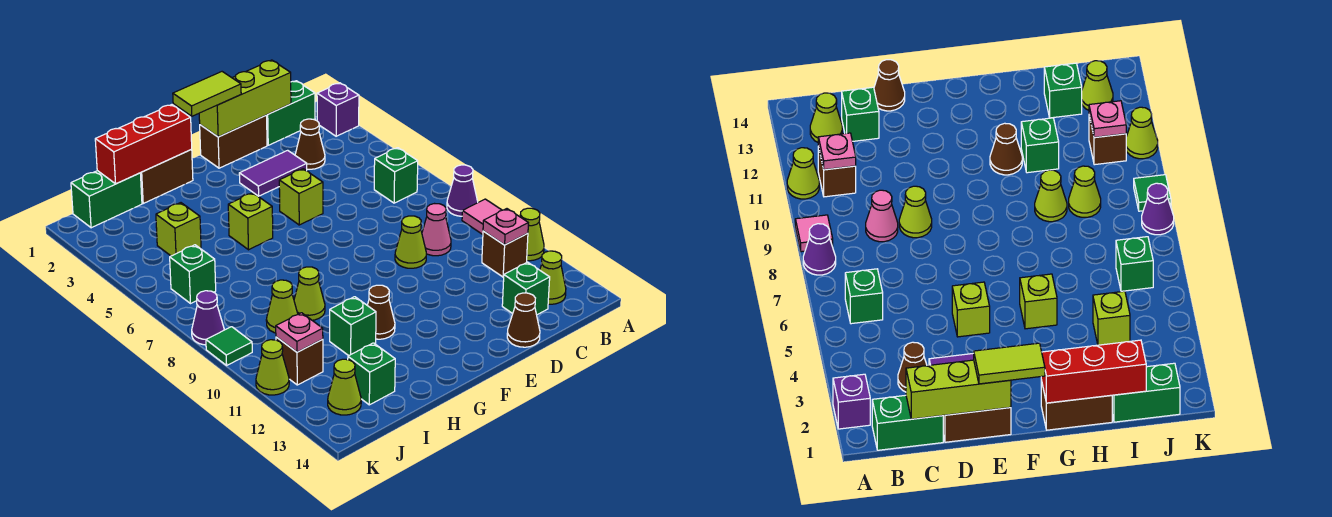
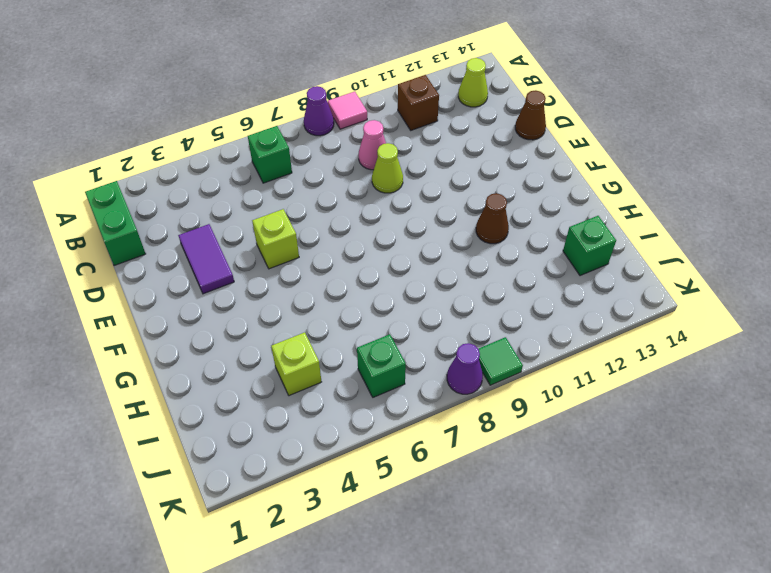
none -> purple 1x1 brick [317,83,359,136]
none -> lime 1x1 cone [520,208,544,261]
none -> brown 1x1 cone [295,119,325,169]
none -> green 1x1 brick [502,262,550,315]

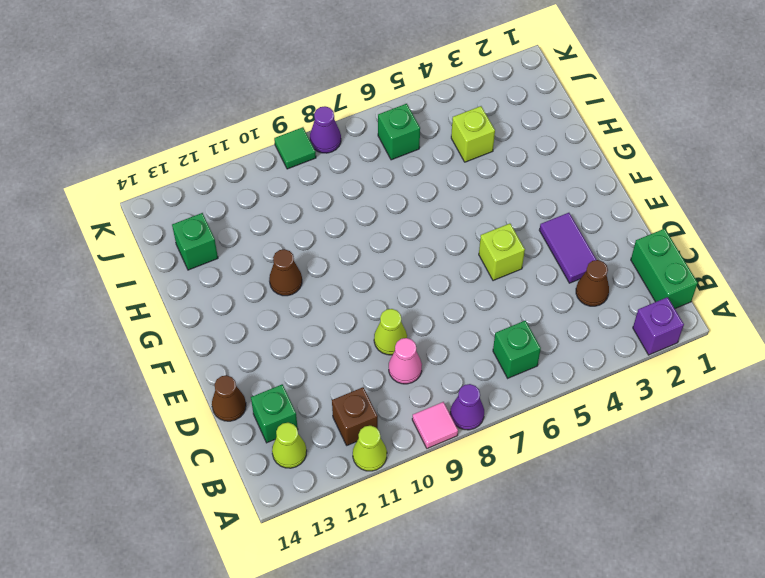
none -> brown 1x2 brick [200,115,267,168]
none -> brown 1x2 brick [140,150,193,203]
none -> lime 1x1 brick [228,193,273,250]
none -> lime 1x1 cone [294,267,325,320]

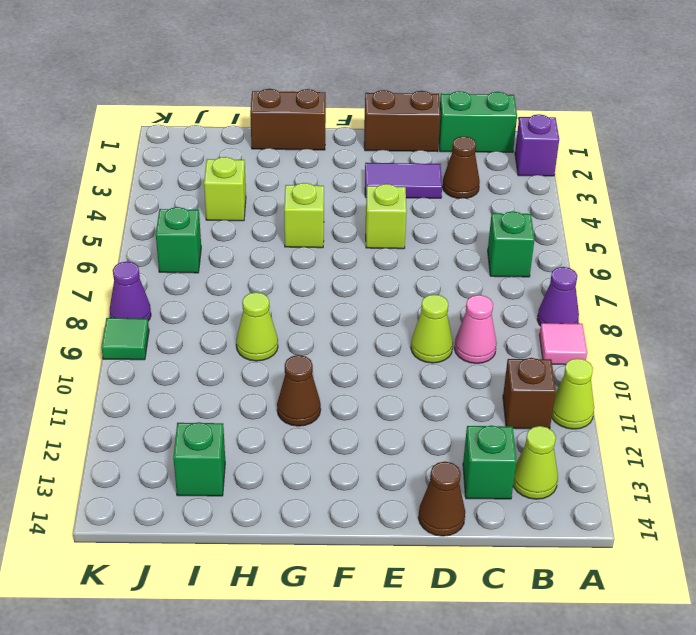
none -> green 1x1 brick [330,297,376,356]
none -> green 1x2 brick [71,171,142,228]
none -> lime 1x1 cone [266,280,298,333]
none -> brown 1x1 brick [276,337,323,385]

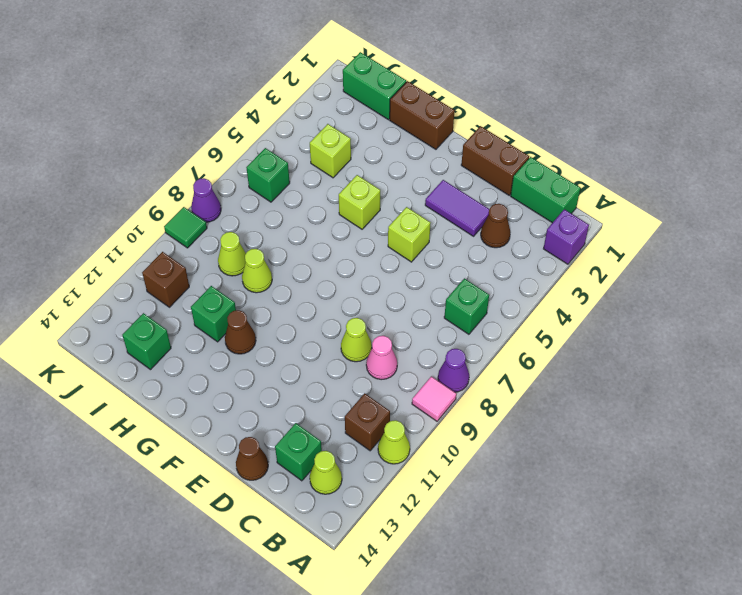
none -> lime 1x1 cone [328,359,361,415]
none -> lime 1x1 cone [256,340,289,395]
none -> pink 1x1 plate [483,209,528,245]
none -> lime 1x3 brick [199,60,291,137]

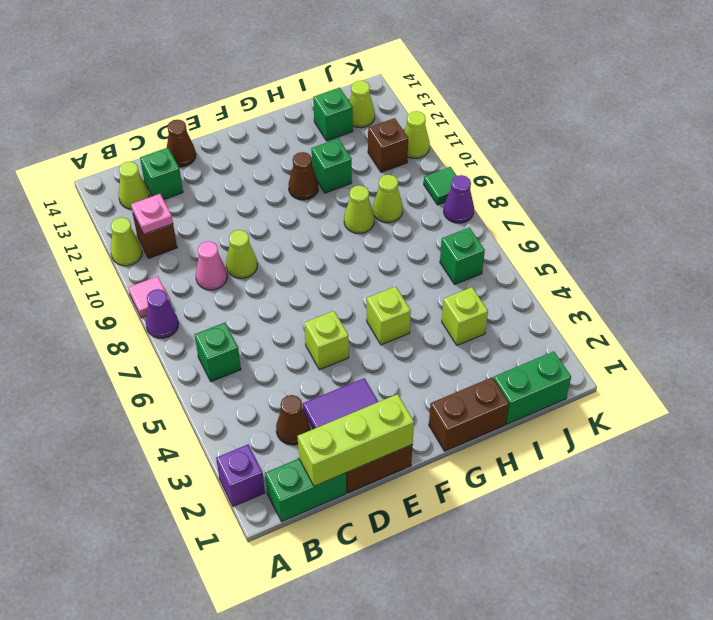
none -> red 1x3 brick [95,105,192,184]
none -> pink 1x1 plate [276,313,323,352]
none -> lime 1x2 tile [173,72,241,116]

